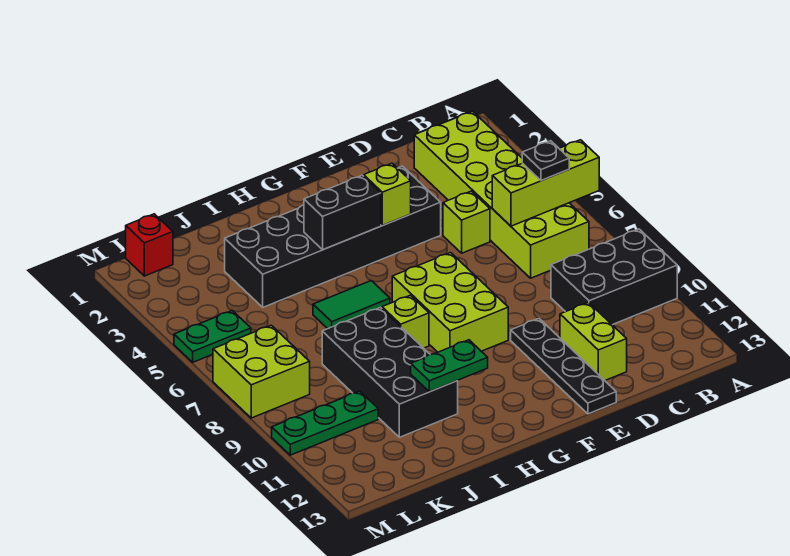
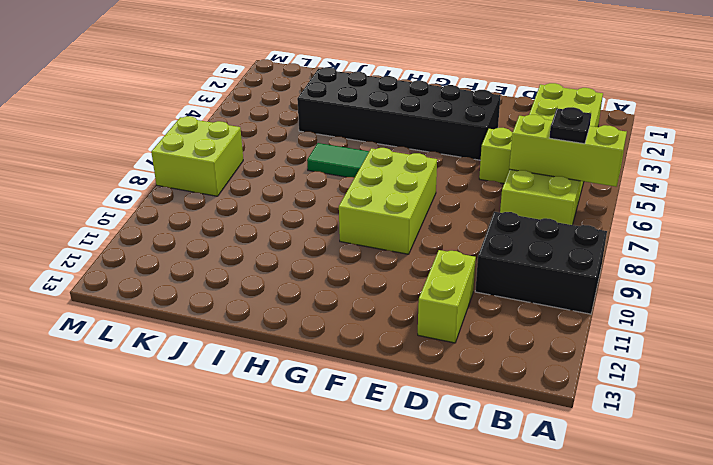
none -> black 1x4 plate [511,318,616,414]
none -> lime 1x1 brick [382,295,429,348]
none -> black 2x4 brick [322,307,458,437]

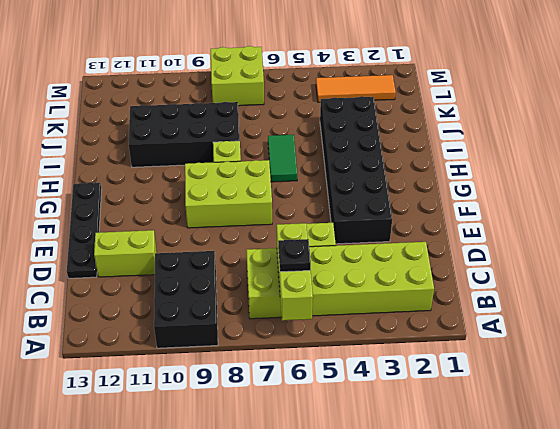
black 1x4 plate [67,183,101,278] -> black 1x4 plate turned to [511,318,616,414]
orange 1x3 tile [316,75,396,102] -> none
none -> green 1x3 plate [272,391,378,455]
none -> red 1x1 brick [126,214,173,276]
none -> green 1x2 plate [174,311,251,362]

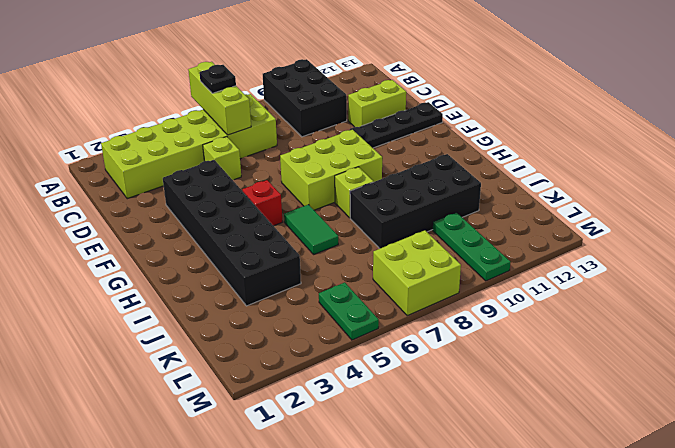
red 1x1 brick [242,180,282,226] -> red 1x1 brick moved to [126,214,173,276]
none -> lime 1x1 brick [364,163,411,225]
none -> black 1x2 brick [304,175,381,250]
none -> green 1x2 plate [411,340,488,392]

